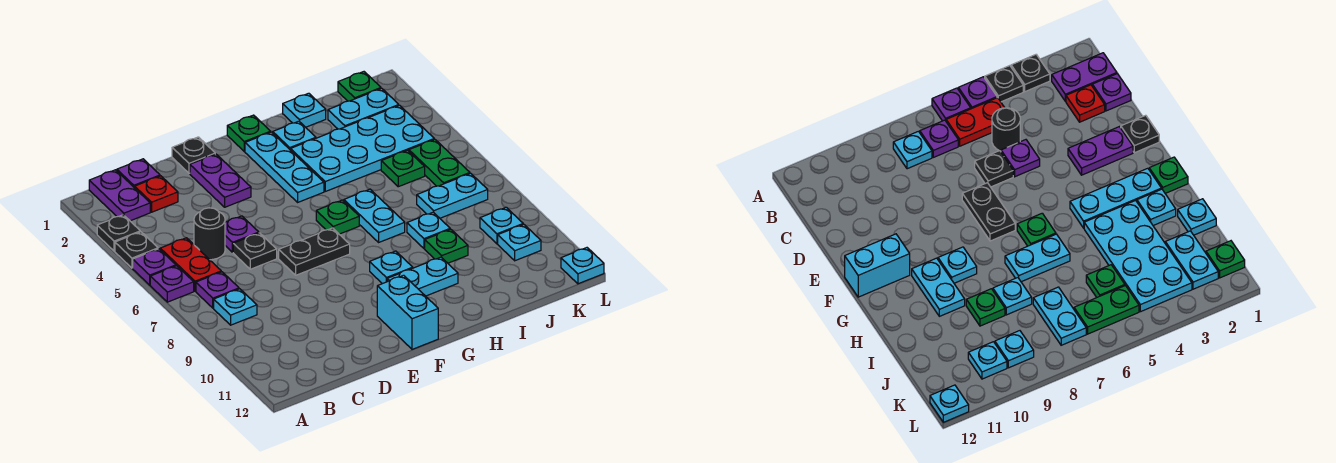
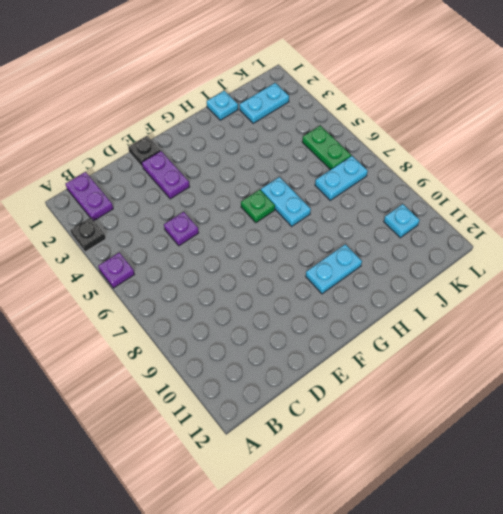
none -> black 1x1 plate [115,232,158,268]
none -> purple 1x1 plate [150,266,194,302]
none -> red 1x2 plate [160,238,221,291]
none -> purple 1x1 plate [196,272,239,308]

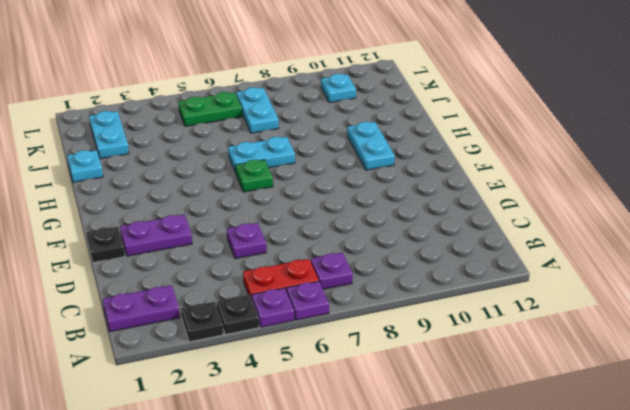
none -> cyan 1x1 plate [214,289,257,325]
none -> purple 1x1 plate [117,159,160,188]
none -> red 1x1 plate [135,176,178,212]
none -> black 1x1 round brick [194,208,225,260]

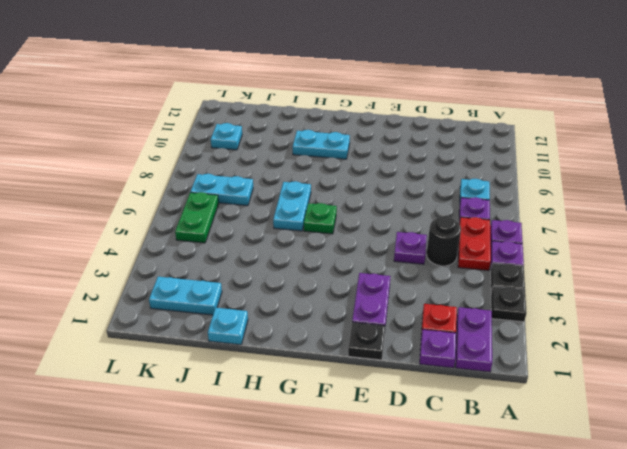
none -> black 1x1 plate [233,233,277,269]
none -> black 1x2 plate [279,228,350,275]
none -> cyan 1x2 brick [377,275,438,349]
none -> green 1x1 plate [227,115,271,151]

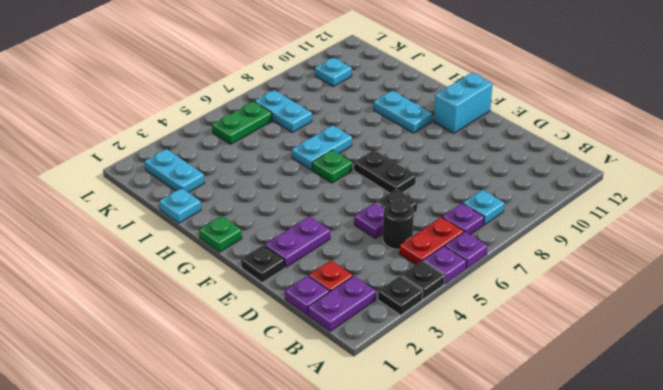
none -> cyan 1x3 plate [245,132,324,202]
none -> cyan 1x1 plate [370,251,413,284]
none -> cyan 1x1 plate [273,121,316,150]
none -> cyan 2x4 plate [291,105,434,191]

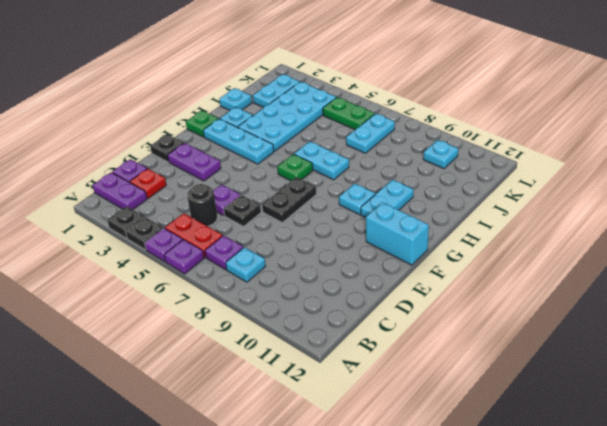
none -> cyan 1x1 plate [407,212,450,249]
none -> green 1x1 plate [425,229,468,263]
none -> green 1x1 plate [381,150,425,187]
none -> green 1x1 plate [338,72,381,101]

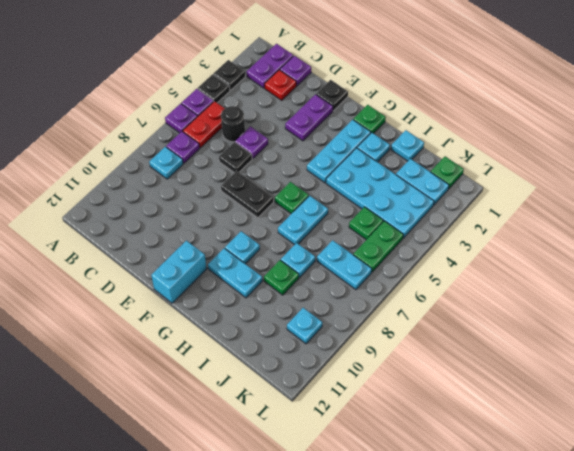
none -> cyan 1x1 plate [480,207,523,244]
none -> cyan 1x1 plate [561,248,604,284]

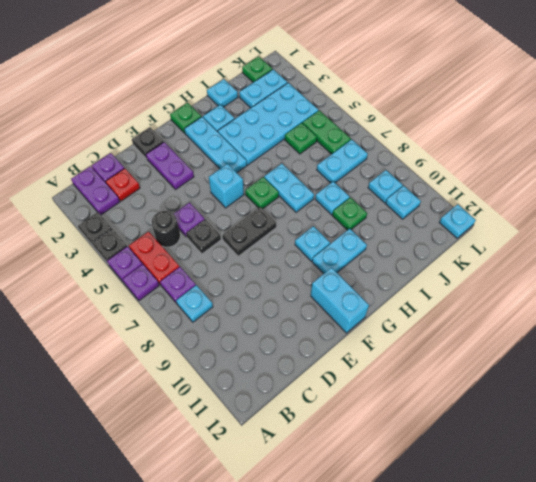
cyan 1x1 brick [209,164,244,208] -> none

